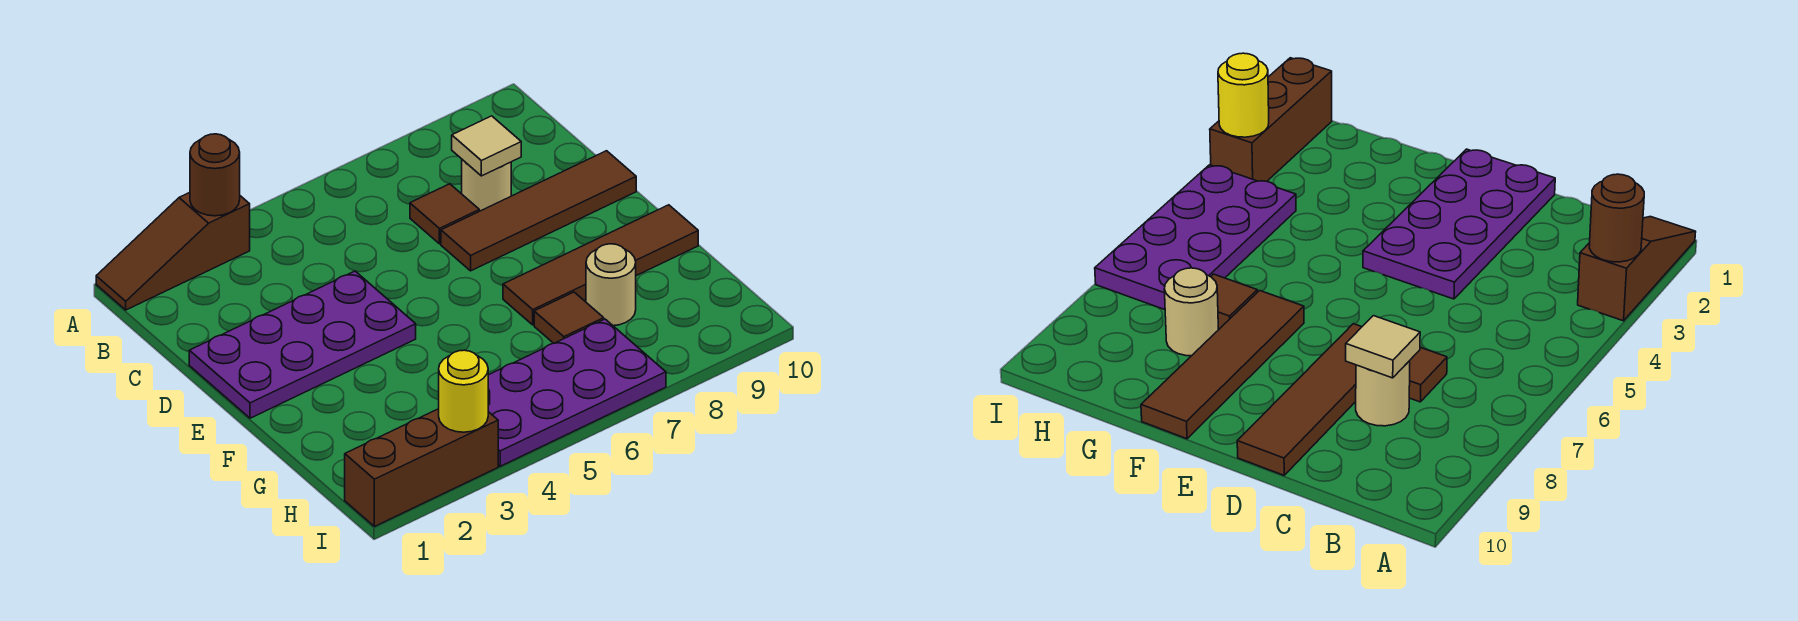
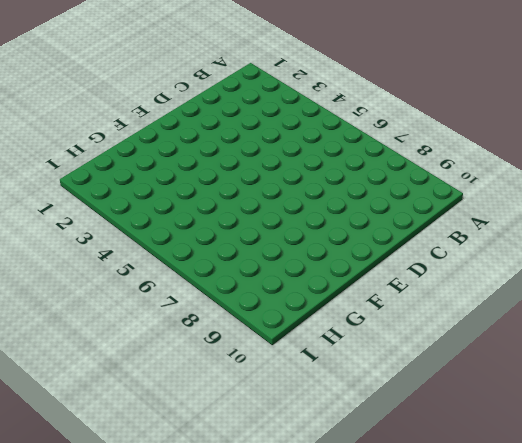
none -> brown 1x3 slope [96,193,250,310]
none -> brown 1x1 tile [410,184,479,244]
none -> tan 1x1 round brick [462,160,511,211]

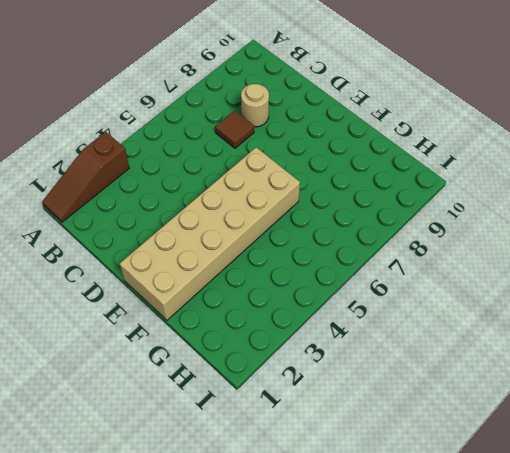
tan 2x6 brick [120,147,300,320] -> purple 2x4 plate [189,271,416,418]
none -> brown 1x4 tile [441,151,636,271]
none -> brown 1x4 tile [503,205,698,325]
none -> brown 1x1 tile [534,292,604,343]

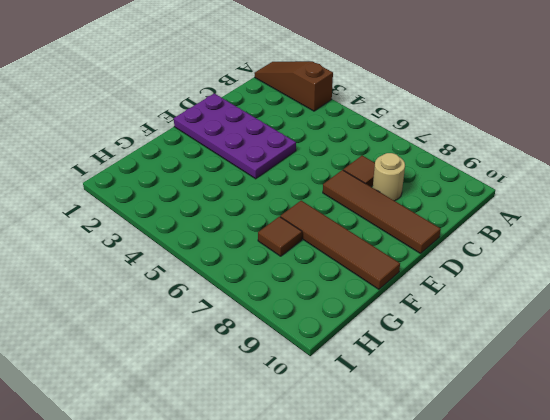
none -> tan 1x1 round brick [586,244,636,326]
none -> purple 2x4 plate [488,319,666,466]
none -> brown 1x3 brick [345,409,498,526]

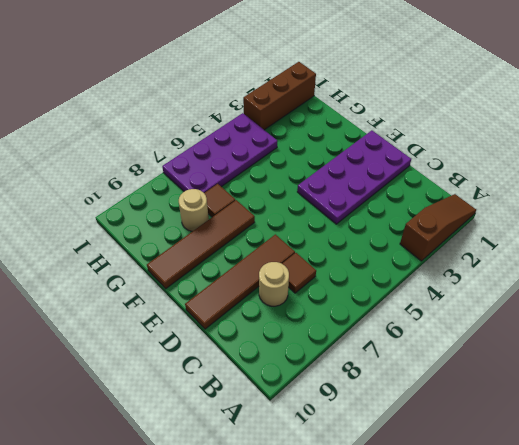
none -> brown 1x1 round brick [190,134,240,216]
none -> tan 1x1 tile [452,116,521,176]
none -> yellow 1x1 round brick [439,350,488,432]

